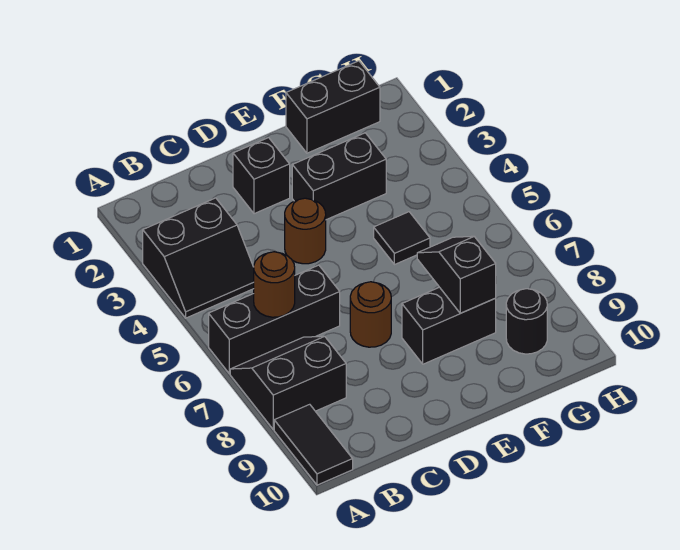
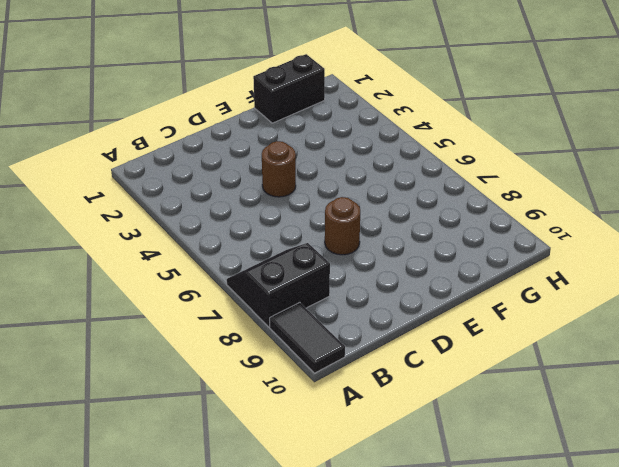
none -> black 2x2 slope [143,198,254,318]
none -> black 1x3 brick [209,265,340,374]
none -> black 1x1 brick [233,138,290,214]

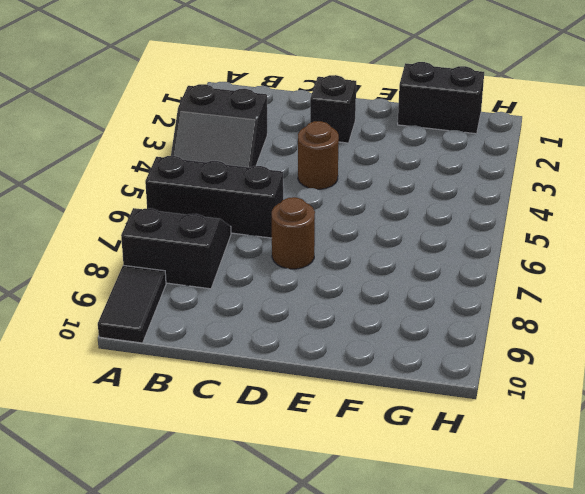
none -> black 1x2 brick [292,133,386,220]
none -> black 1x2 brick [402,287,496,364]
none -> black 1x1 tile [374,212,430,265]

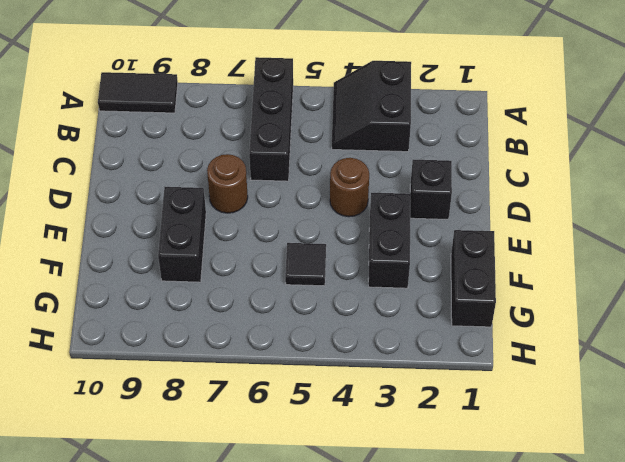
none -> black 2x2 slope [230,336,346,429]
none -> black 1x1 round brick [506,289,547,354]
none -> brown 1x1 round brick [254,252,295,317]

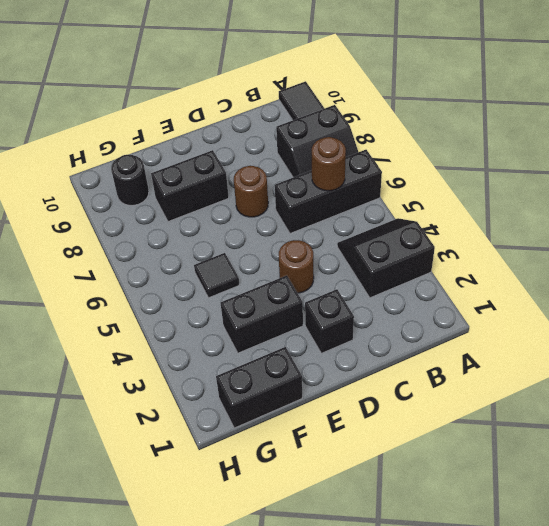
none -> black 1x2 slope [417,236,496,313]

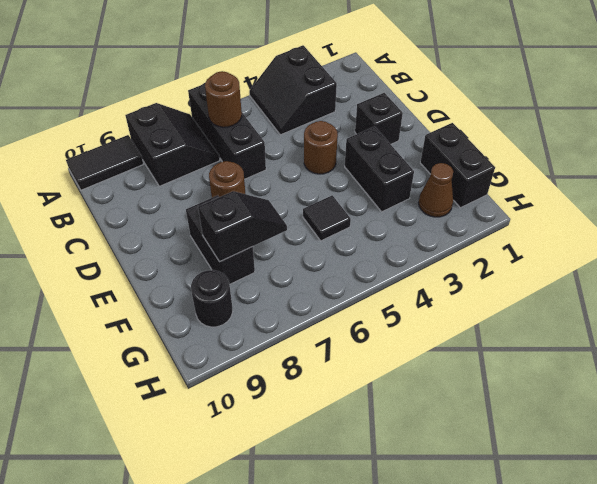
brown 1x1 cone [419,163,453,217] -> none

